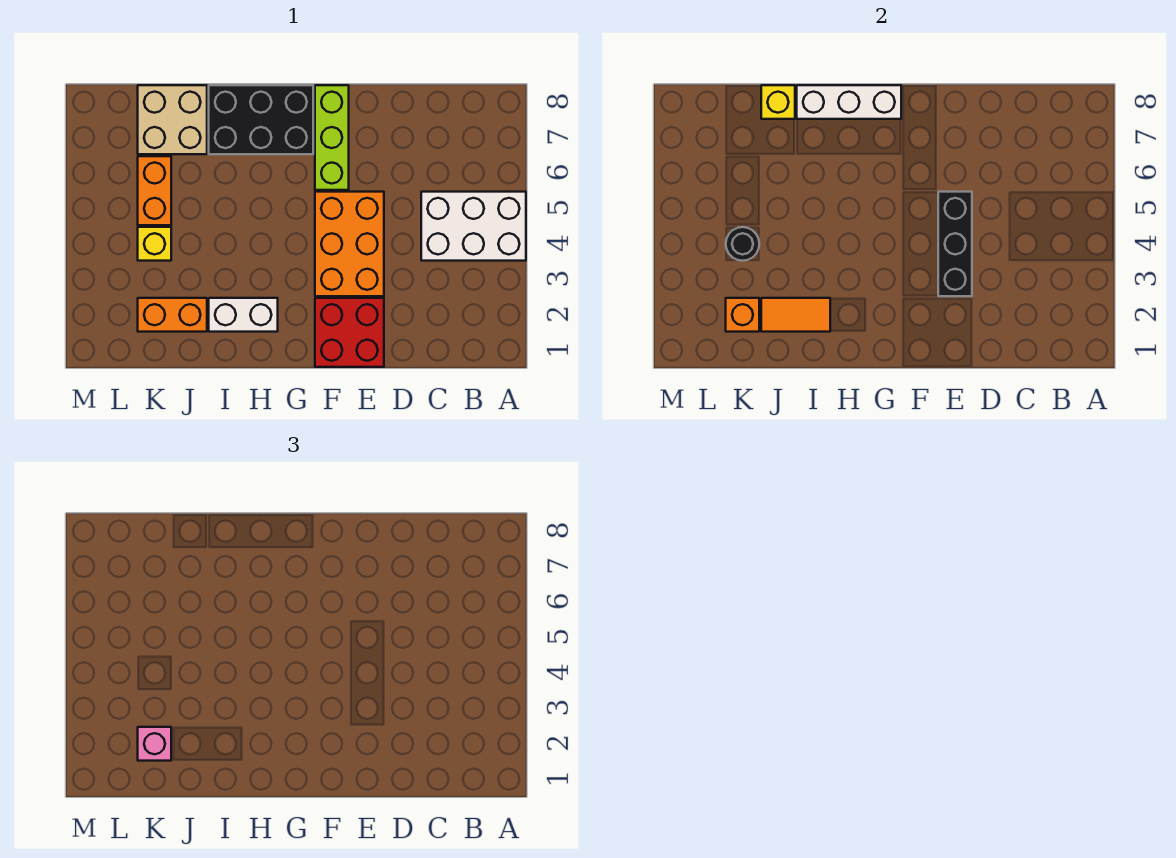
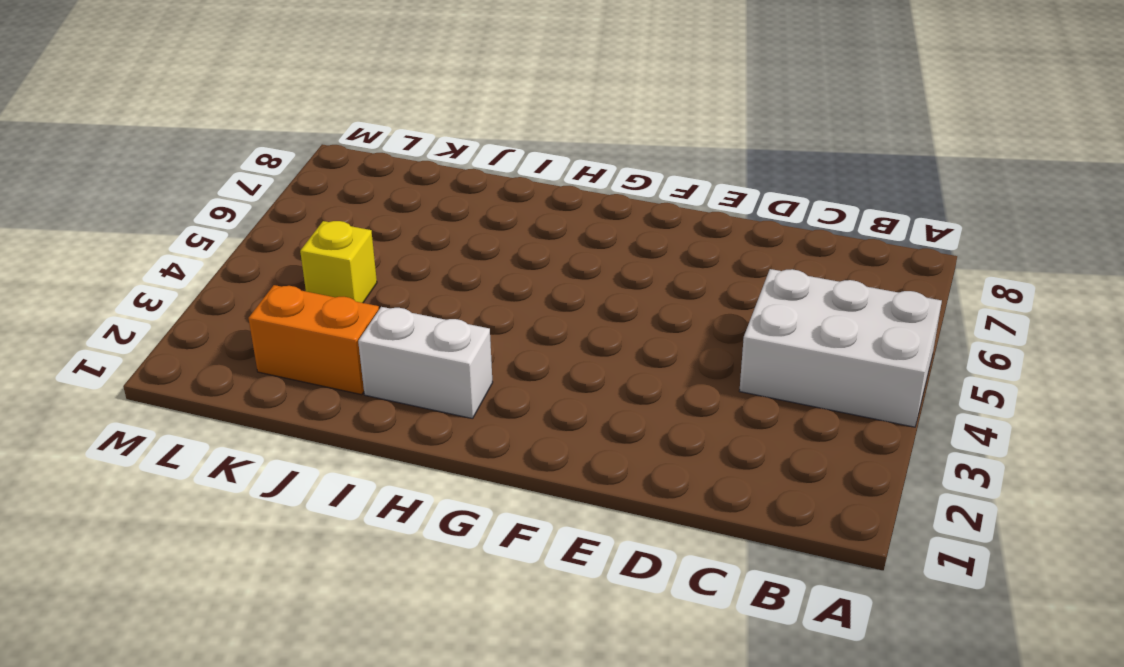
none -> red 2x2 brick [315,298,384,367]
none -> orange 2x3 brick [315,192,384,296]
none -> lime 1x3 brick [315,85,349,190]

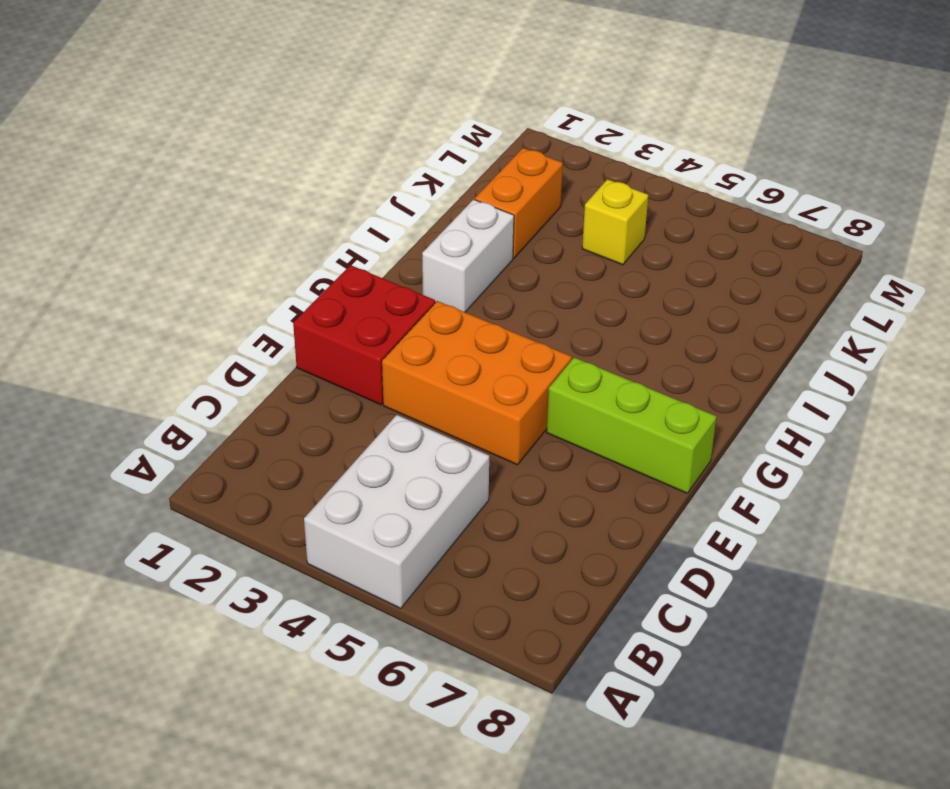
none -> black 2x3 brick [209,85,313,154]
none -> tan 2x2 brick [138,85,207,154]
none -> orange 1x2 brick [138,156,171,225]

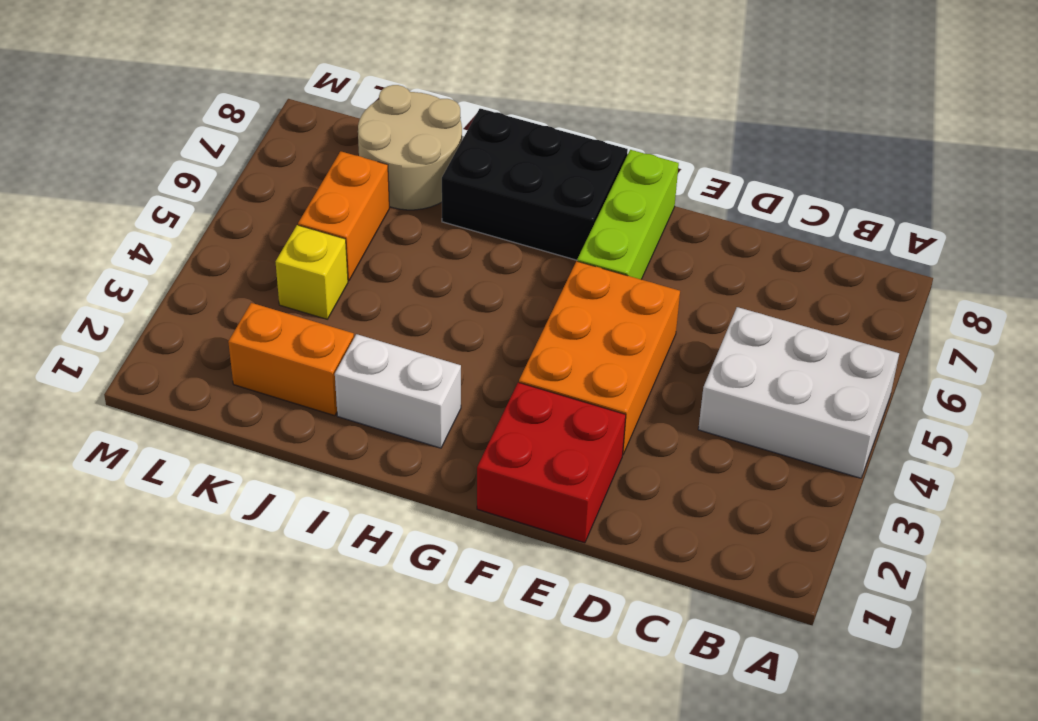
tan 2x2 round brick [358,85,462,210] -> tan 2x2 brick [138,85,207,154]
none -> black 1x3 brick [938,192,972,296]
none -> white 1x3 brick [797,85,901,119]
none -> orange 1x2 tile [761,298,830,332]

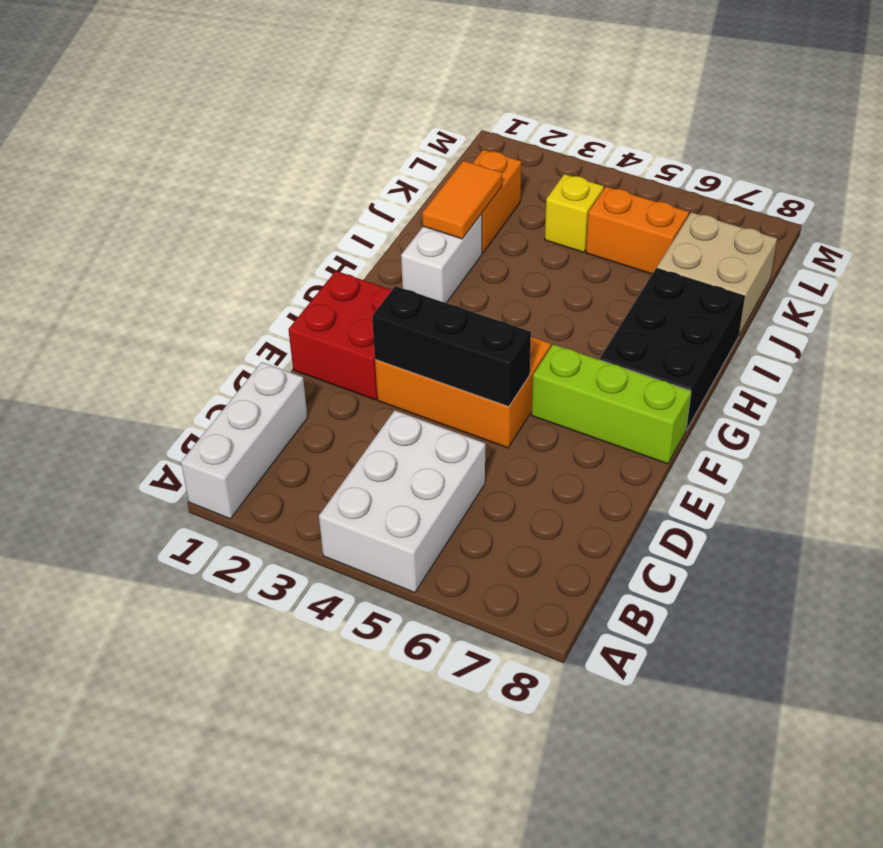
white 1x3 brick [181,362,307,519] -> white 1x3 brick moved to [797,85,901,119]
none -> yellow 1x1 brick [761,85,795,119]
none -> orange 1x1 brick [726,298,759,332]
none -> black 1x1 round brick [726,227,759,261]

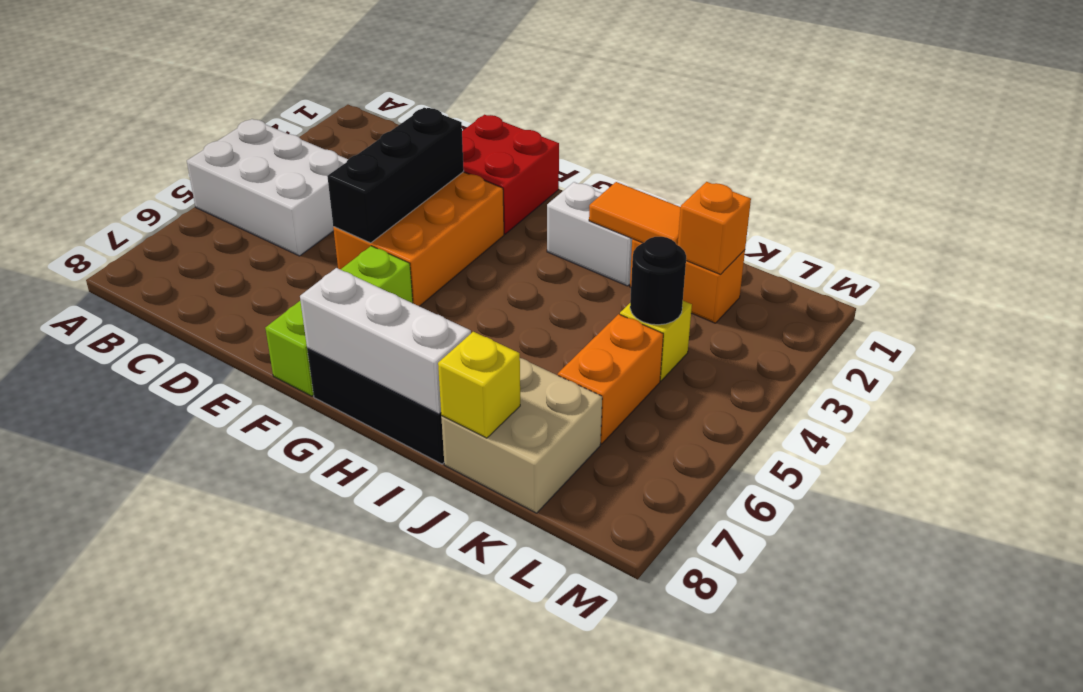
none -> pink 1x1 brick [138,727,171,761]

